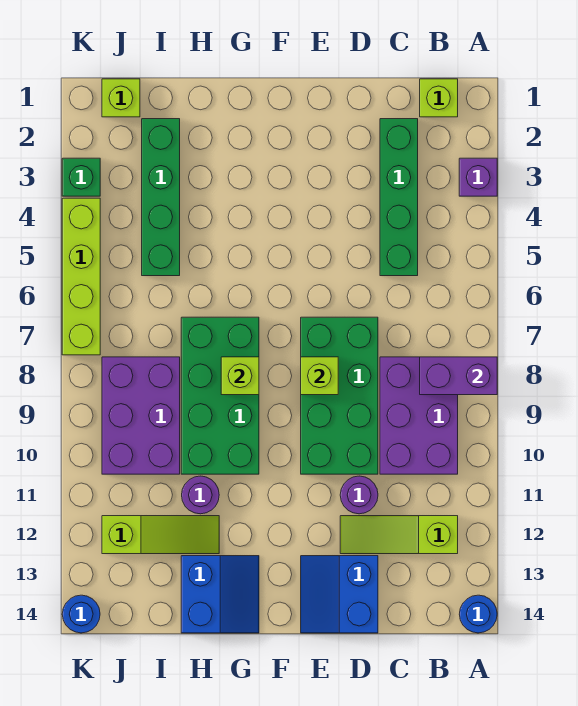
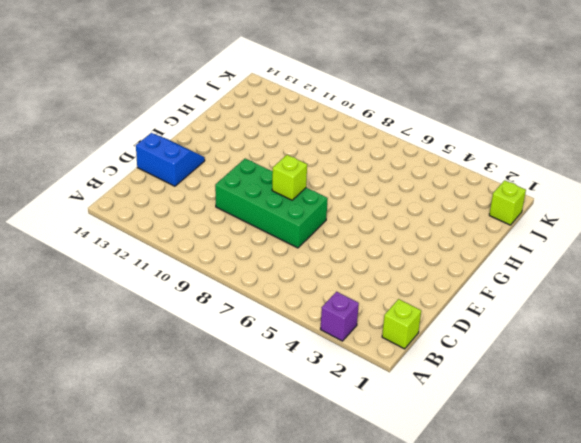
none -> blue 1x1 round brick [459,595,497,633]
none -> purple 2x3 brick [380,357,458,474]
none -> lime 1x3 slope [340,516,458,554]

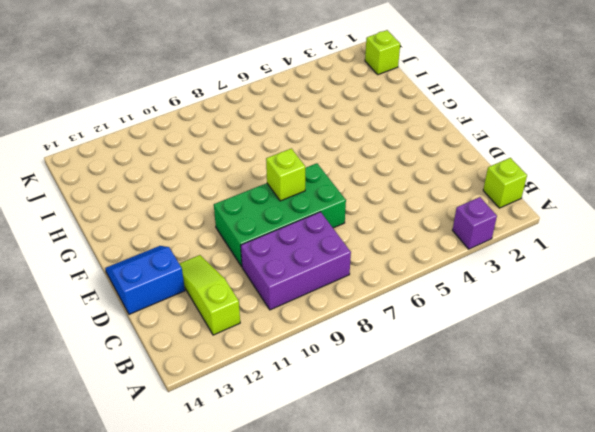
none -> blue 1x1 round brick [459,595,497,633]
none -> green 1x4 brick [380,119,418,276]
none -> purple 1x1 round brick [340,476,378,514]

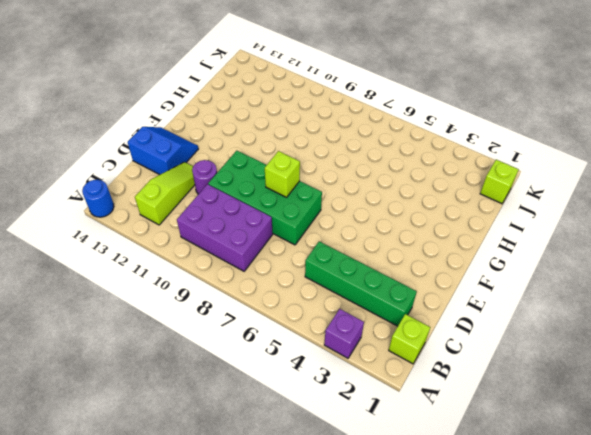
none -> green 2x4 brick [181,317,259,474]
none -> blue 2x2 slope [181,556,259,633]
none -> purple 1x1 round brick [182,476,219,514]

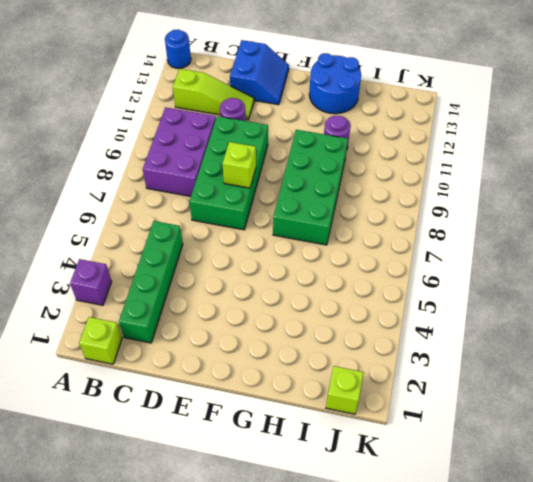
blue 2x2 round brick [309,53,361,114] -> blue 2x2 slope [181,556,259,633]
none -> lime 1x3 slope [102,516,219,554]
none -> green 1x4 brick [142,119,180,276]
none -> purple 2x3 brick [102,357,180,474]

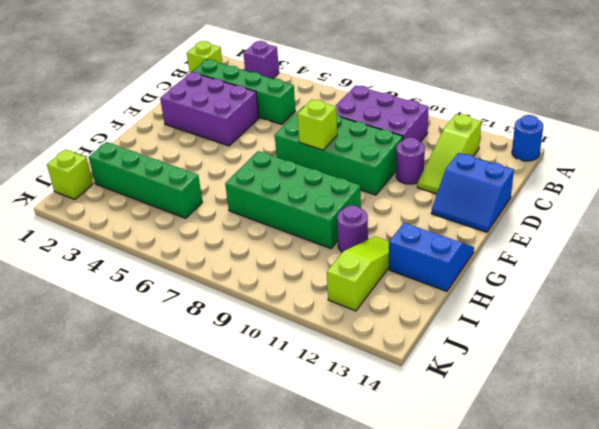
purple 2x3 brick [160,72,259,146] -> purple 2x3 brick moved to [102,357,180,474]
none -> green 1x1 brick [62,158,100,196]
none -> lime 1x4 brick [62,198,100,355]
none -> blue 1x1 round brick [62,595,100,633]

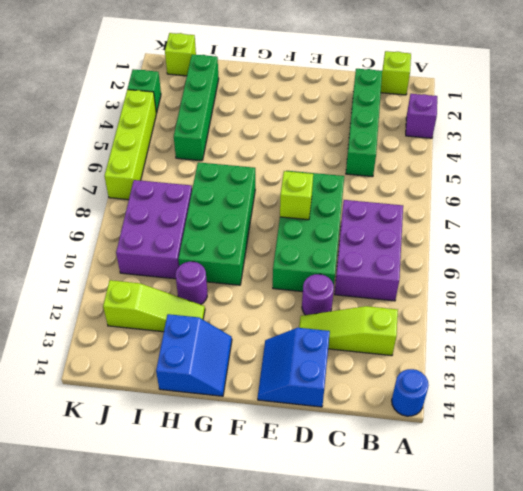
none -> blue 1x1 round brick [62,595,100,633]
none -> purple 1x2 brick [420,357,497,395]
none -> lime 1x1 brick [221,357,259,395]

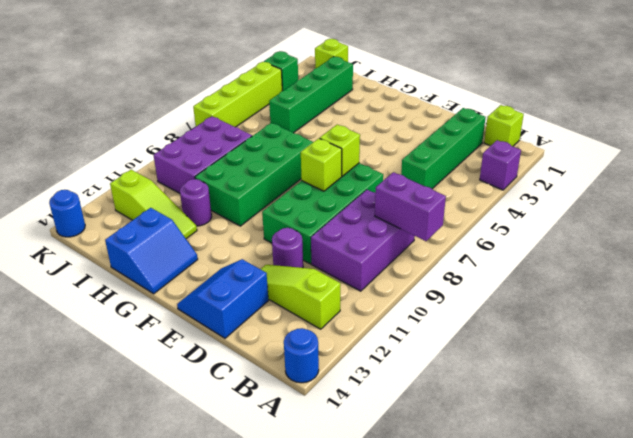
lime 1x1 brick [320,125,360,176] -> lime 1x1 brick moved to [221,357,259,395]

